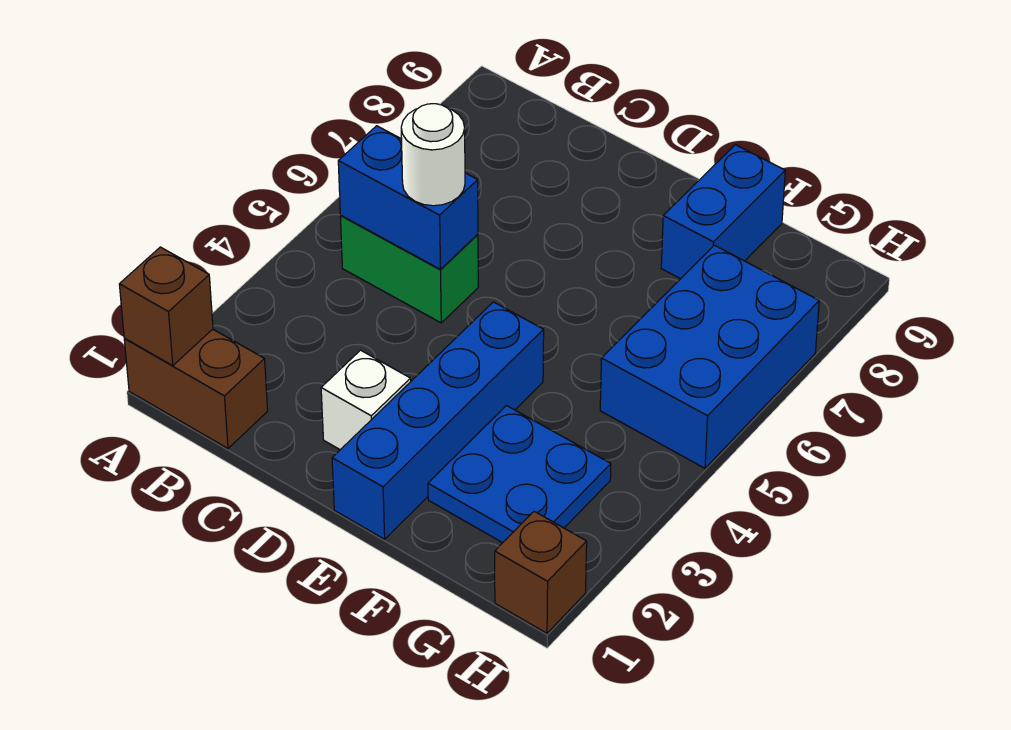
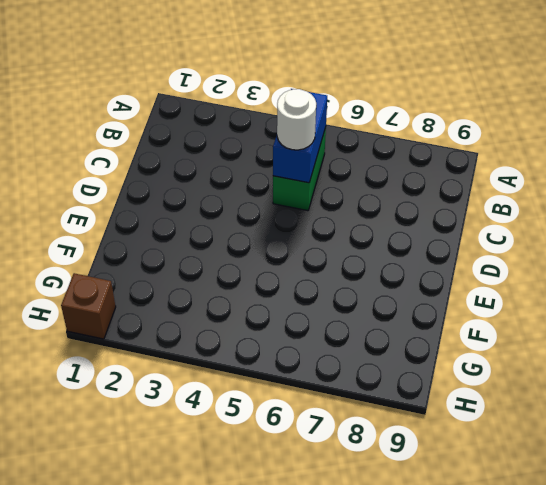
none -> brown 1x2 brick [124,329,268,448]
none -> white 1x1 brick [321,350,411,450]

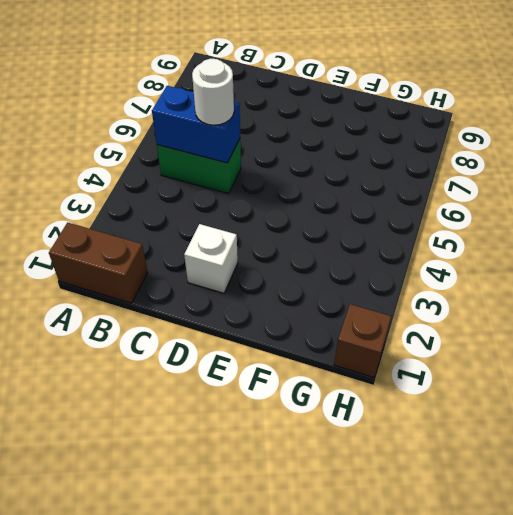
none -> blue 1x4 brick [332,302,544,539]
none -> blue 2x2 plate [428,406,611,543]

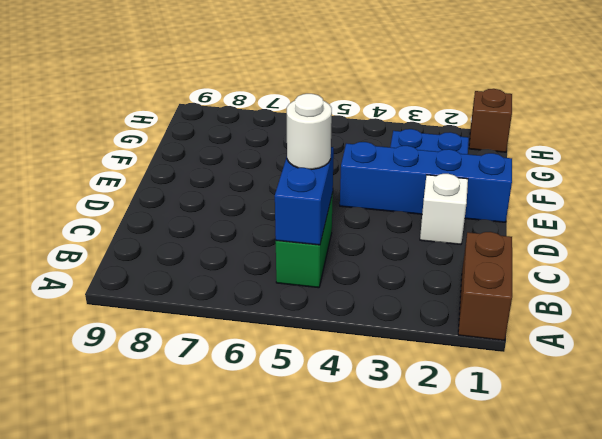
none -> blue 1x2 brick [661,145,785,279]
none -> blue 2x3 brick [600,245,819,468]

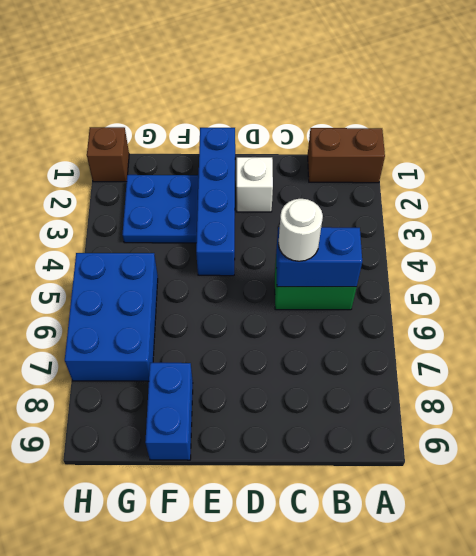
none -> brown 1x1 brick [119,247,213,366]

